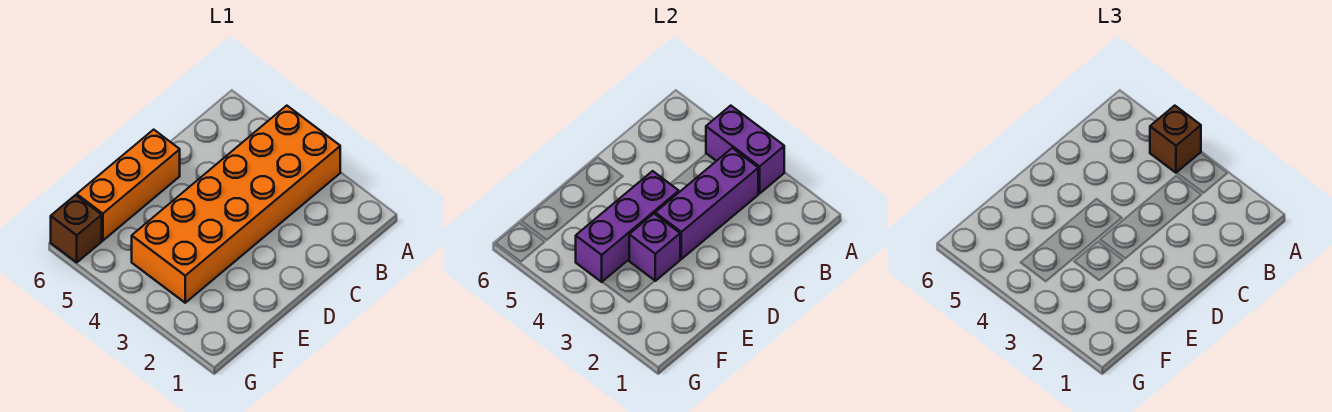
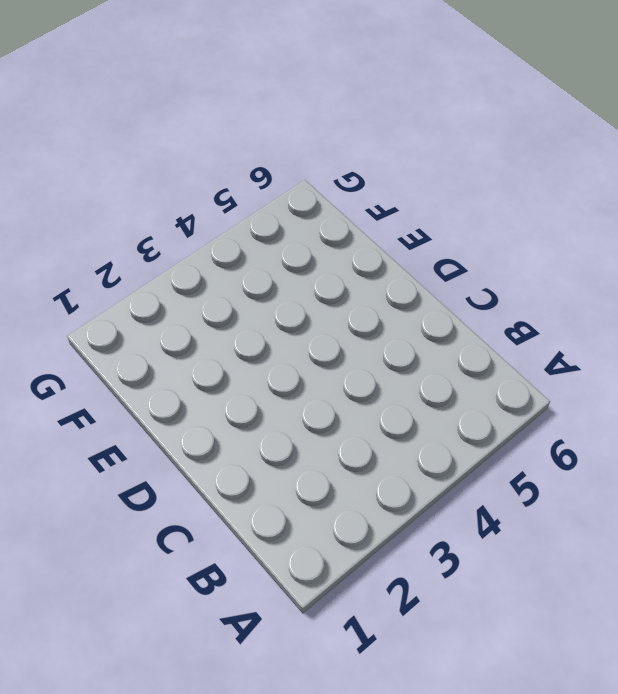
none -> orange 2x6 brick [132,106,340,303]
none -> orange 1x3 brick [77,130,180,241]

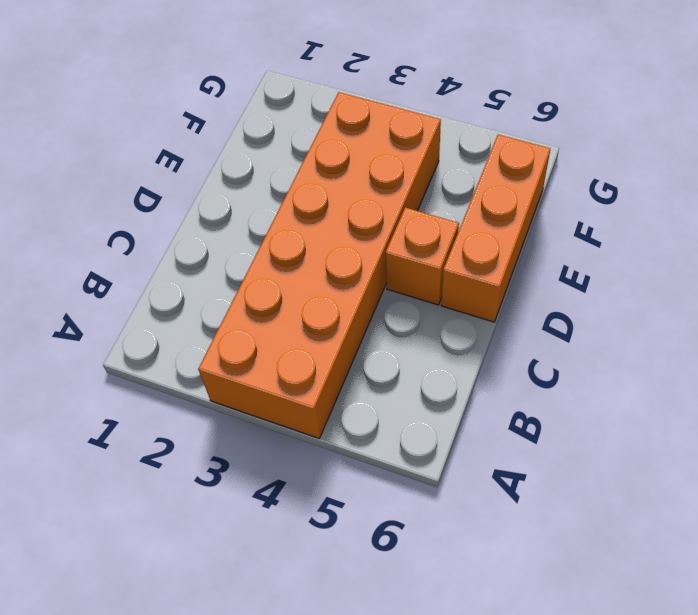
orange 1x1 brick [385,207,459,305] -> none
none -> brown 1x1 brick [51,195,102,262]
none -> purple 1x2 brick [706,106,784,194]

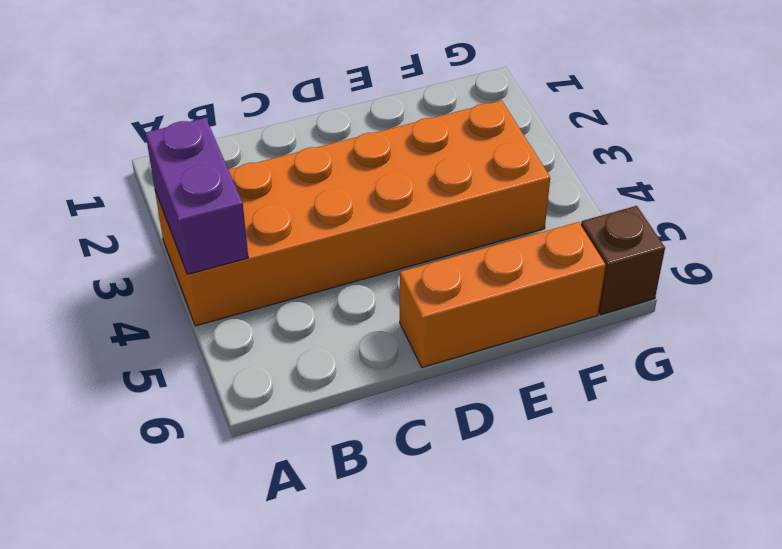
none -> purple 1x3 brick [655,148,758,259]
none -> purple 1x3 brick [576,171,679,282]

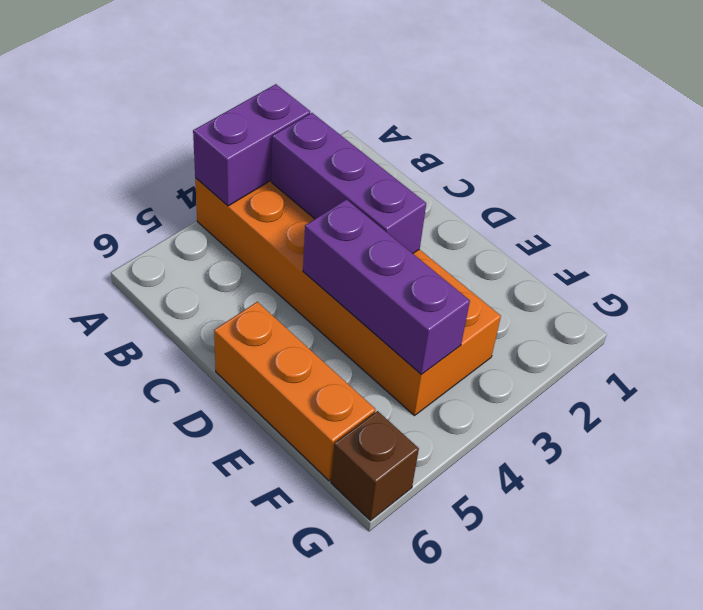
none -> purple 1x1 brick [629,214,680,281]
none -> brown 1x1 brick [1150,106,1201,173]

